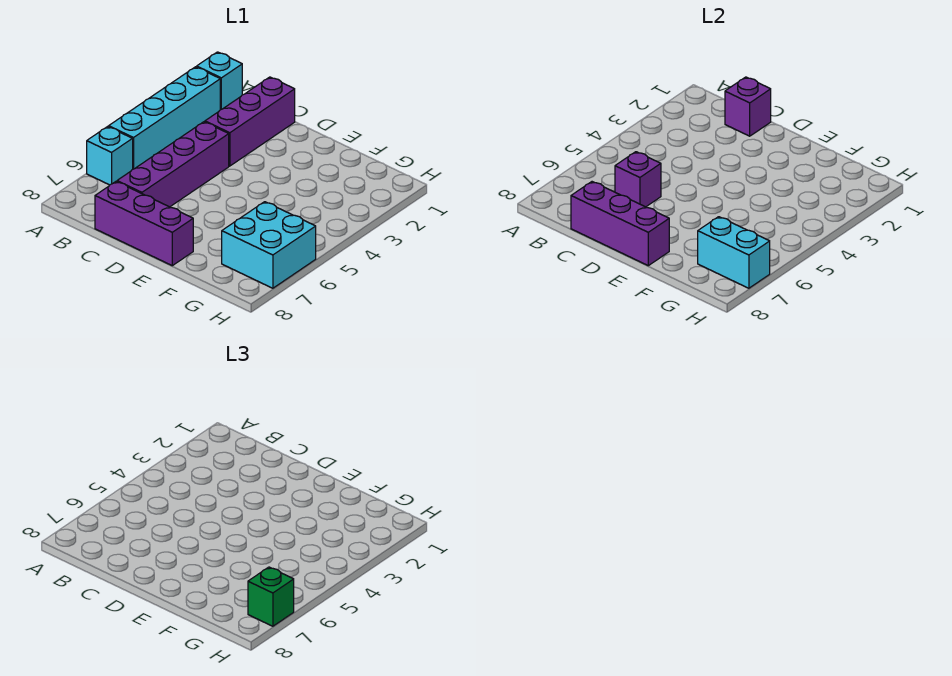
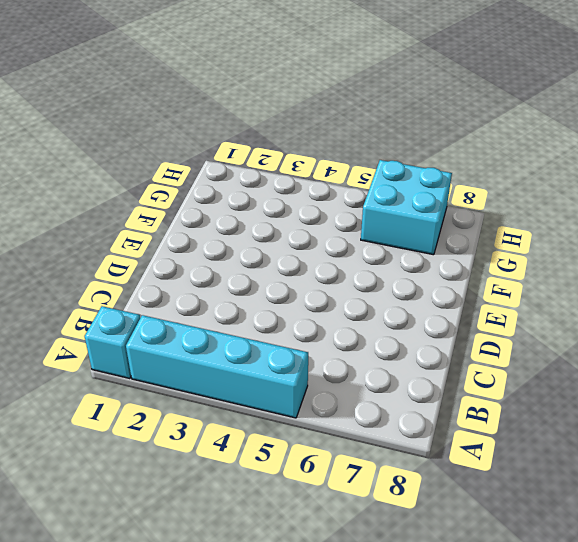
none -> cyan 1x1 brick [87,127,133,185]
none -> purple 1x3 brick [205,77,295,166]
none -> purple 1x4 brick [117,122,229,207]

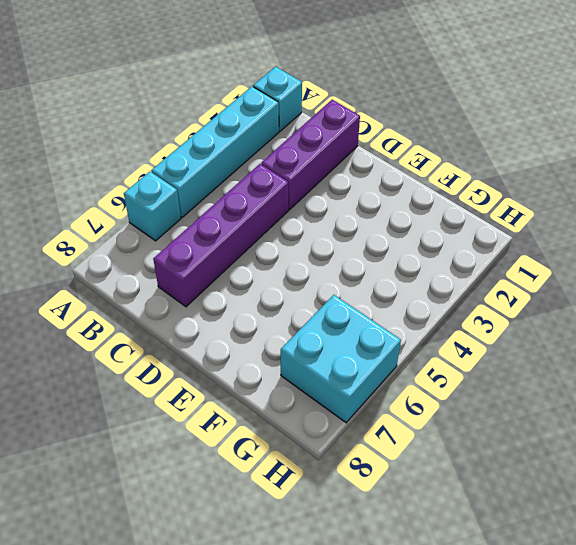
none -> purple 1x3 brick [95,182,193,266]
none -> purple 1x1 brick [725,77,771,136]
none -> purple 1x1 brick [615,152,661,207]

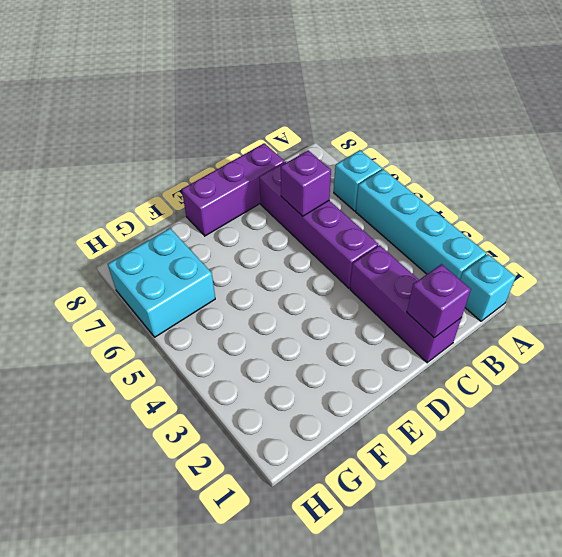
none -> purple 1x3 brick [571,182,669,266]
none -> cyan 1x2 brick [698,217,770,288]
none -> green 1x1 brick [248,567,294,626]

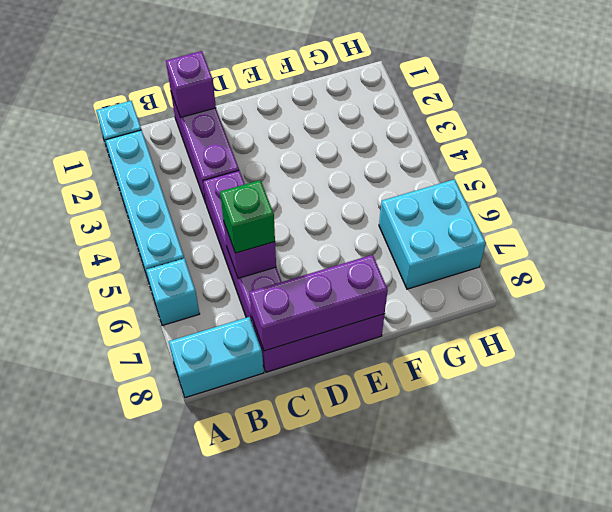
cyan 1x2 brick [169,317,264,398] -> cyan 1x2 brick moved to [698,217,770,288]
green 1x1 brick [220,180,275,253] -> green 1x1 brick moved to [248,567,294,626]

